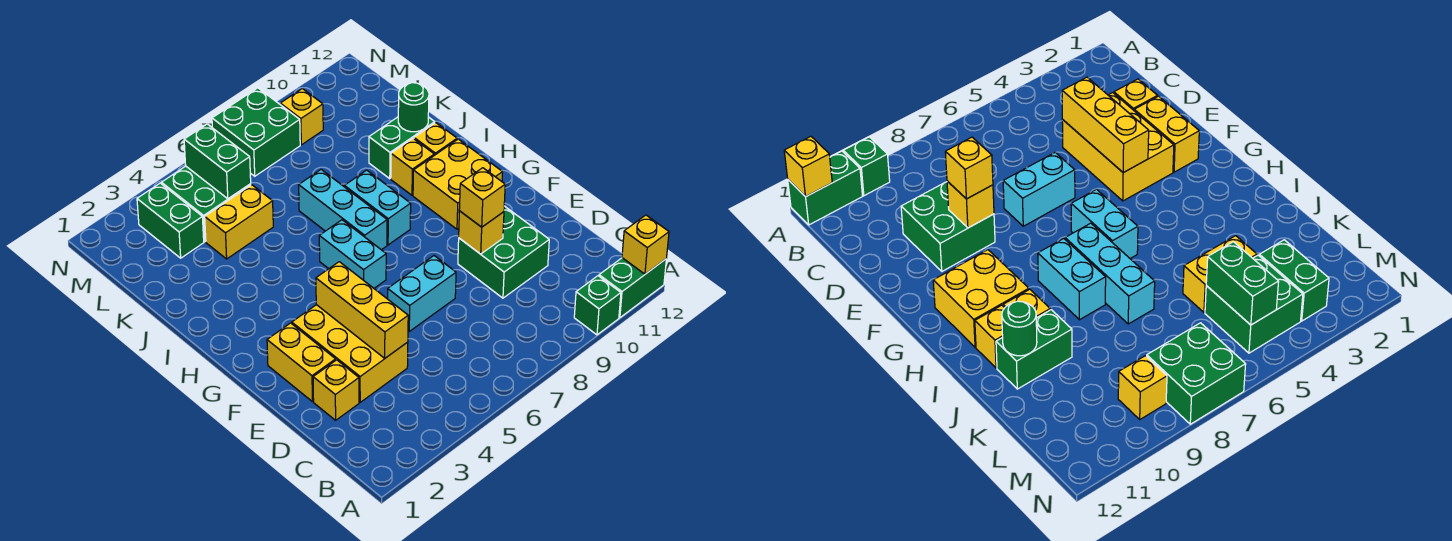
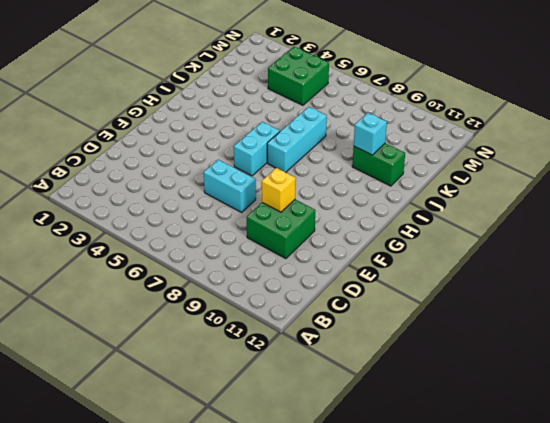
cyan 1x1 brick [354,113,387,155] -> none
none -> green 1x1 brick [574,276,621,335]
none -> green 1x2 brick [599,258,666,318]
none -> yellow 1x1 brick [313,360,359,420]

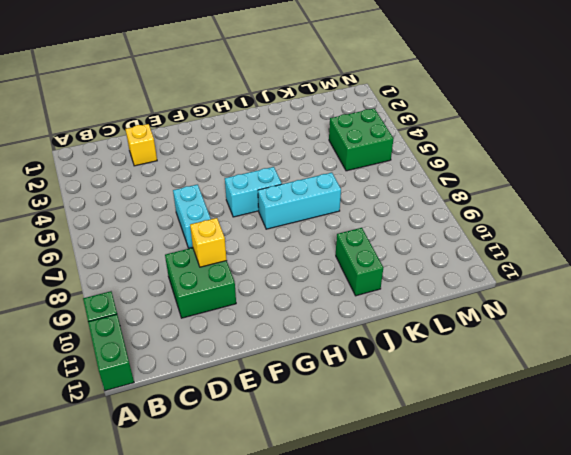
none -> yellow 2x3 brick [292,305,408,402]
none -> yellow 1x2 brick [267,323,336,402]
none -> yellow 2x2 brick [413,139,503,229]

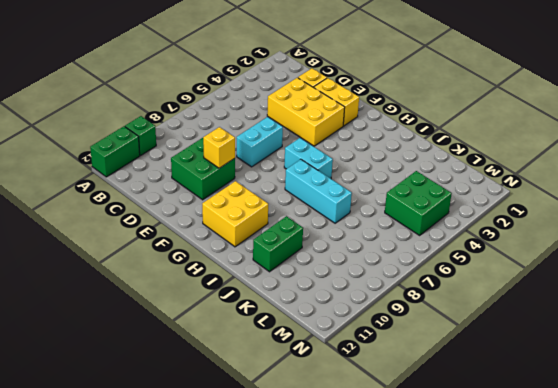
none -> cyan 1x2 brick [344,170,411,245]
none -> yellow 1x1 brick [391,139,434,195]
none -> yellow 1x1 brick [414,123,457,155]

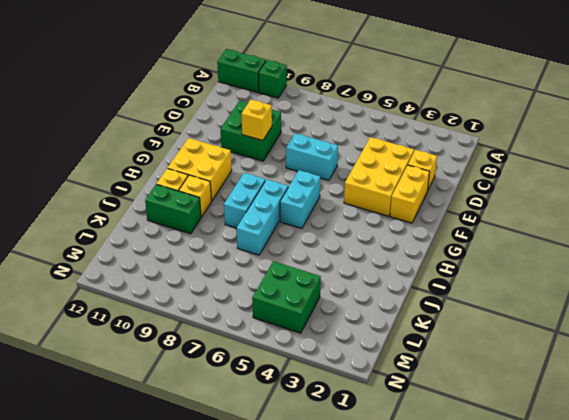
none -> yellow 1x2 brick [205,185,273,259]
none -> green 1x2 brick [137,183,204,258]
none -> green 2x2 brick [212,88,300,176]

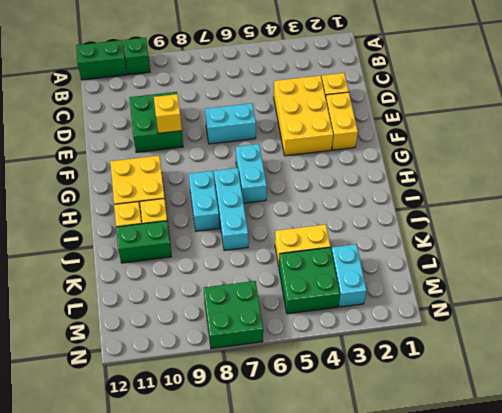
cyan 1x2 brick [331,244,366,307] -> green 1x2 brick [137,183,204,258]
none -> yellow 1x1 brick [280,89,323,145]
none -> yellow 1x1 brick [622,215,669,274]
none -> yellow 1x3 brick [316,262,408,358]

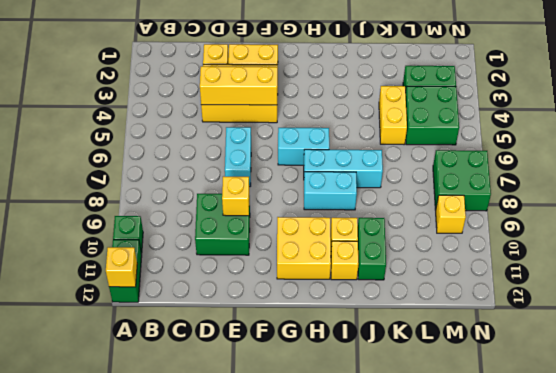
none -> green 1x1 round brick [398,83,429,132]
none -> green 1x2 brick [184,124,251,199]
none -> yellow 1x1 brick [459,168,505,227]

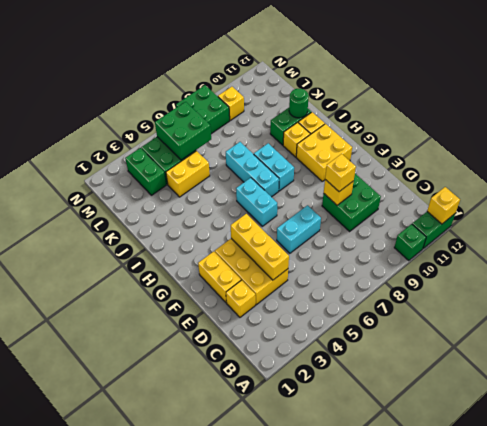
green 2x2 brick [155,102,211,160] -> green 1x2 brick [184,124,251,199]

